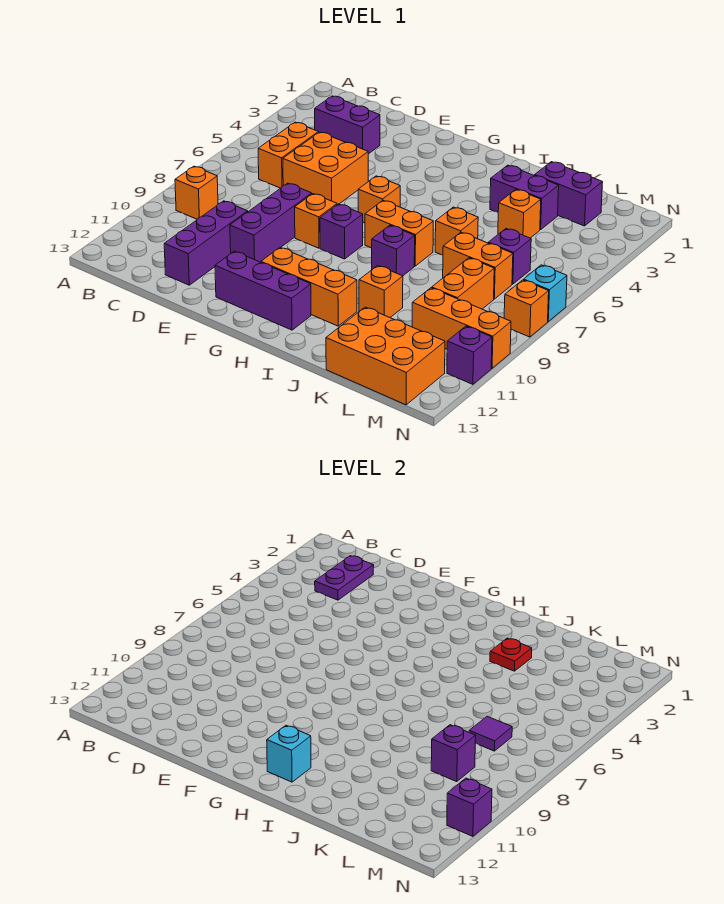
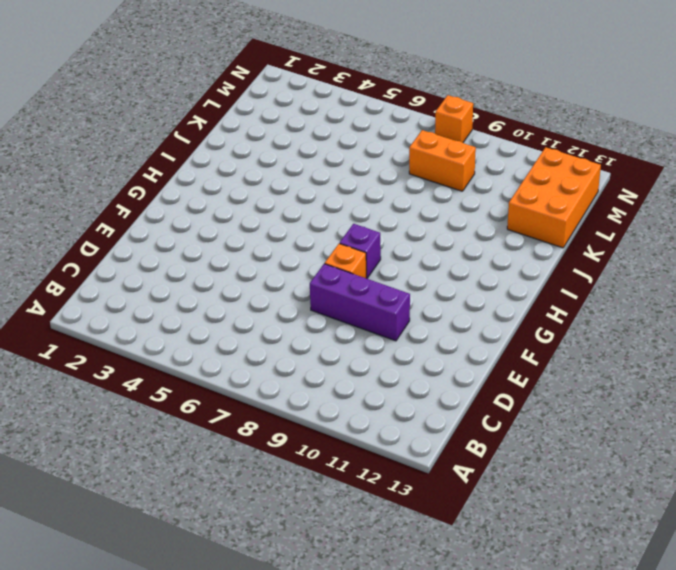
none -> orange 1x1 brick [175,166,218,219]
none -> purple 1x2 brick [315,96,380,154]
none -> orange 1x2 brick [258,122,319,188]
none -> orange 2x2 brick [283,132,368,205]

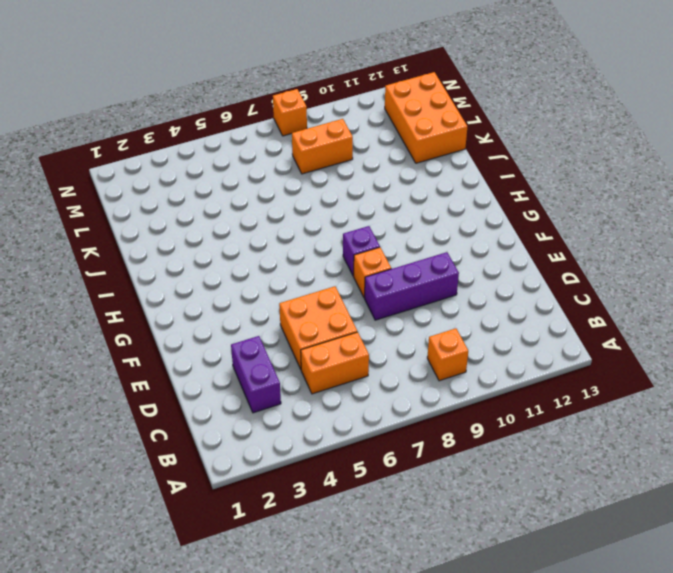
none -> purple 1x3 brick [164,201,248,285]
none -> purple 1x3 brick [215,251,311,330]
none -> orange 1x1 brick [358,176,400,223]
none -> orange 1x3 brick [261,248,357,326]

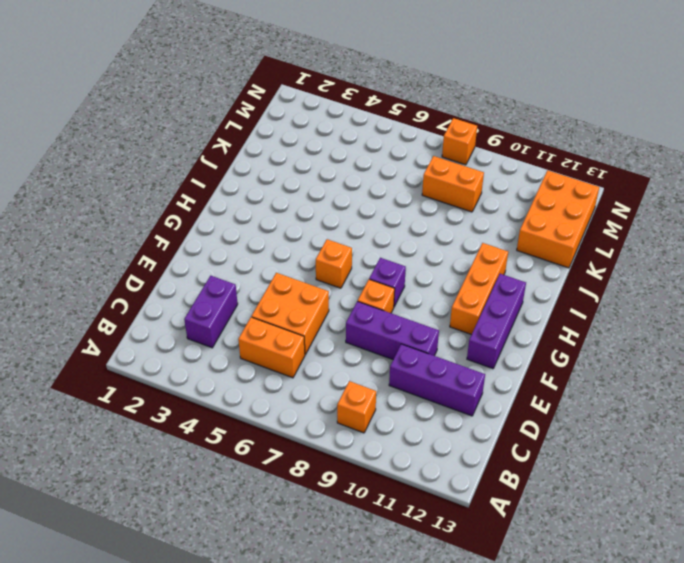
none -> orange 1x2 brick [365,200,433,266]
none -> purple 1x1 brick [372,225,415,276]
none -> purple 1x2 brick [490,165,559,230]
none -> orange 1x1 brick [435,207,478,255]

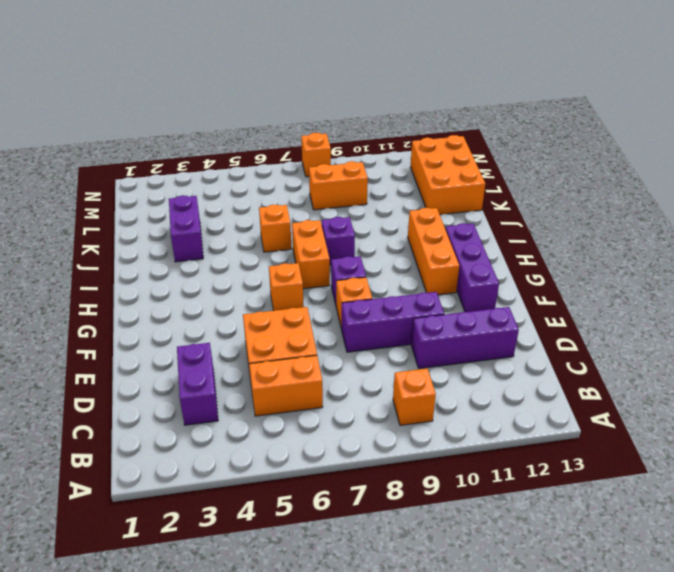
none -> orange 1x1 brick [359,266,403,317]
none -> purple 1x2 brick [535,162,603,226]
none -> orange 1x1 brick [498,190,541,238]
none -> orange 1x2 brick [443,232,513,299]

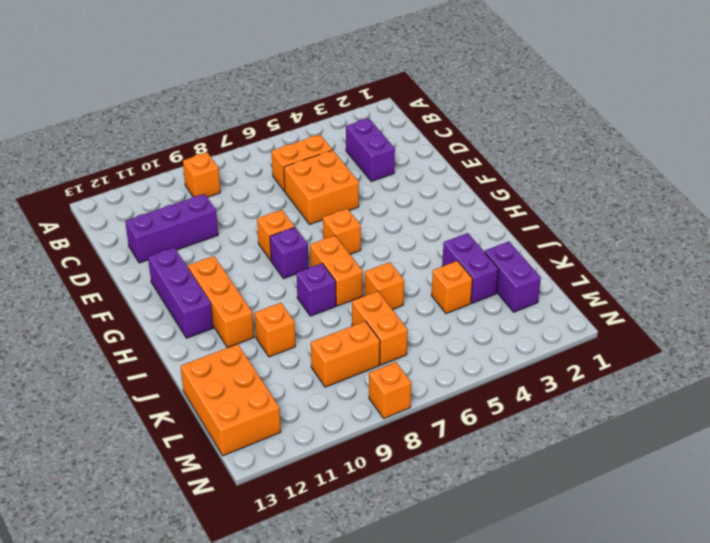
none -> purple 1x3 brick [230,183,312,262]
none -> purple 1x1 brick [488,229,531,284]
none -> orange 1x3 brick [412,288,511,368]
none -> cyan 1x1 brick [524,265,567,321]

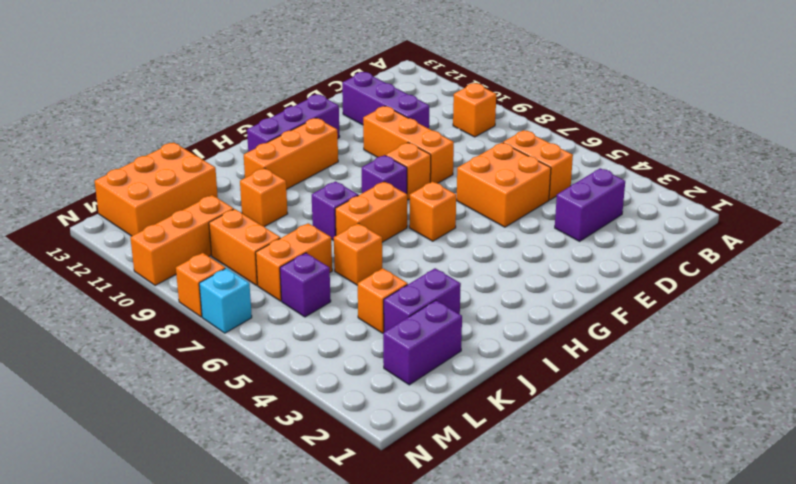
orange 1x3 brick [363,106,454,183] -> purple 1x3 brick [230,183,312,262]
none -> purple 1x1 brick [447,326,492,384]
none -> purple 1x2 plate [315,556,374,600]
none -> cyan 1x1 brick [267,725,311,782]
none -> red 1x1 plate [490,638,532,671]

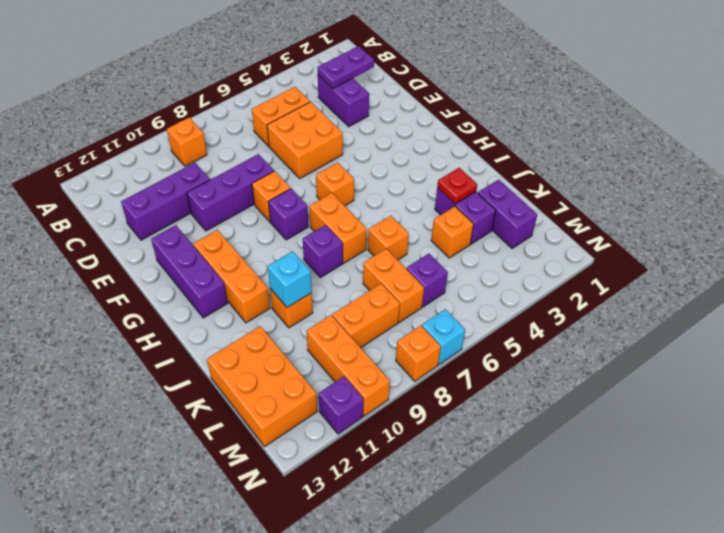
cyan 1x1 brick [268,251,312,307] -> cyan 1x1 brick moved to [267,725,311,782]
none -> purple 1x1 tile [469,716,512,751]
none -> purple 1x1 brick [431,725,476,782]
none -> purple 1x1 brick [447,778,492,836]

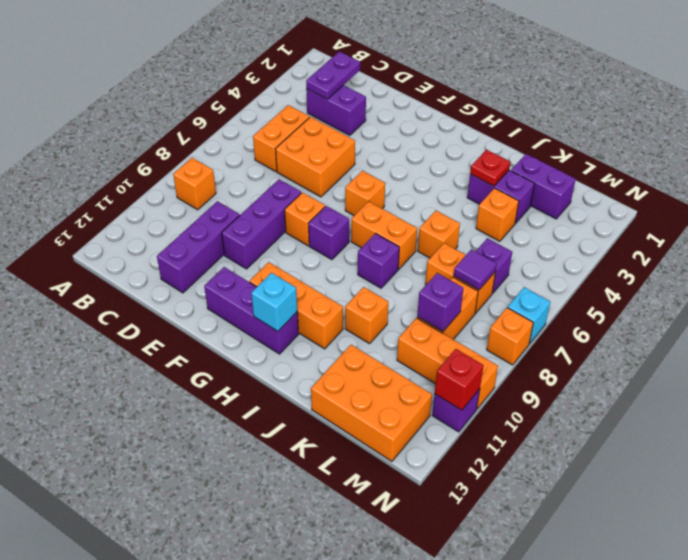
red 1x1 brick [435,349,484,410] -> purple 1x1 brick [447,778,492,836]

